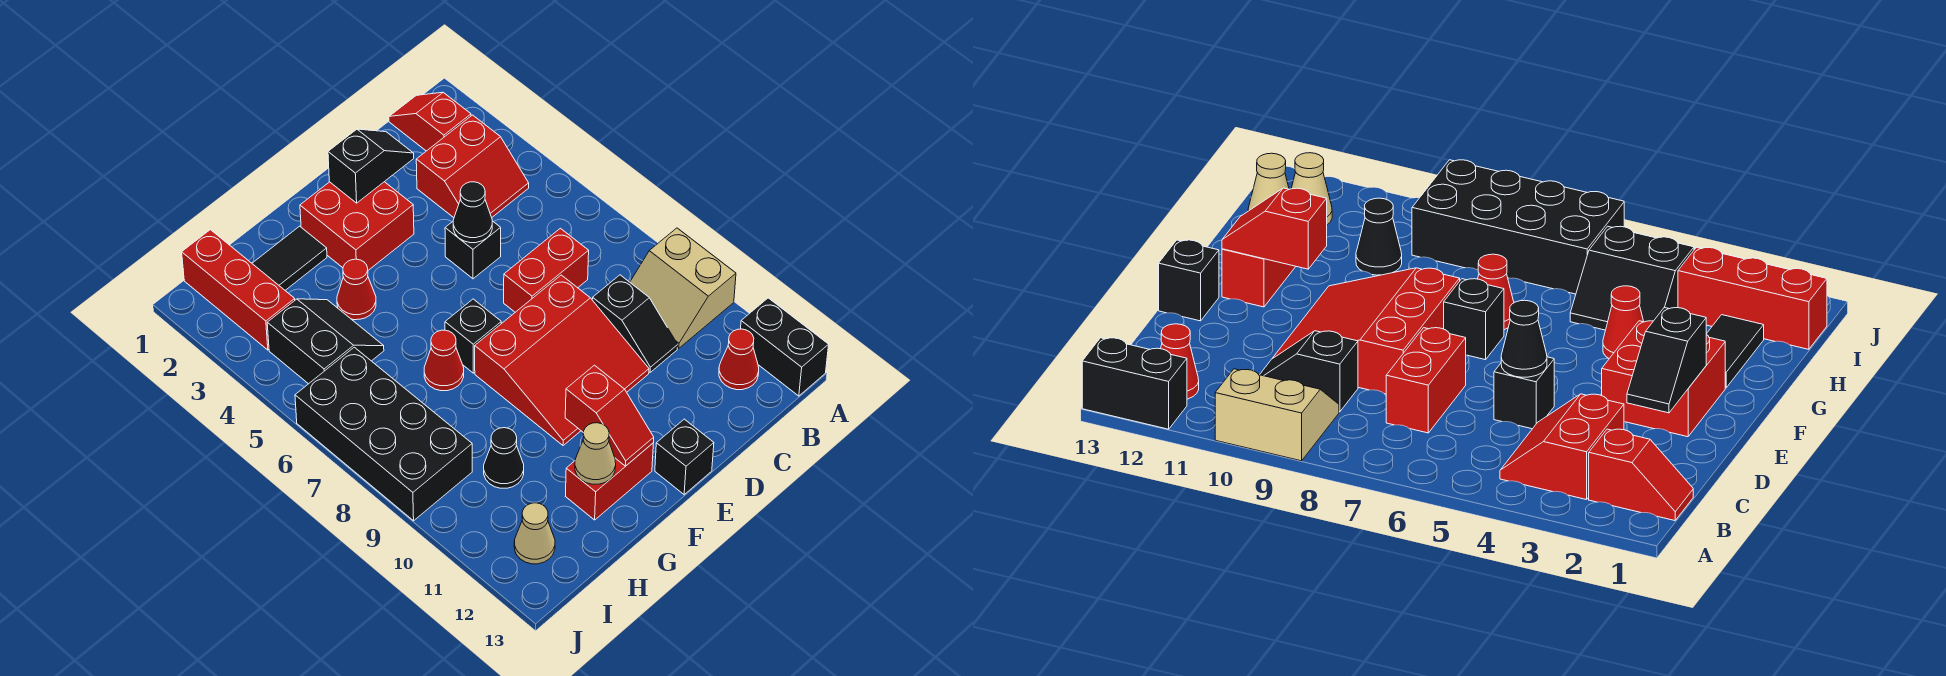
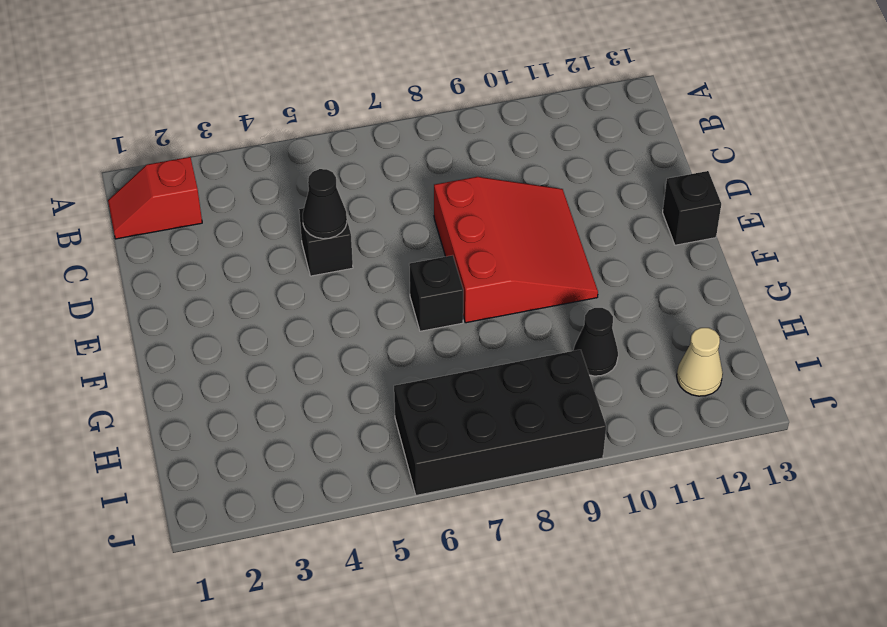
none -> tan 2x2 slope [630,228,736,348]
none -> black 1x2 brick [741,298,829,396]
none -> red 2x2 slope [416,115,529,218]

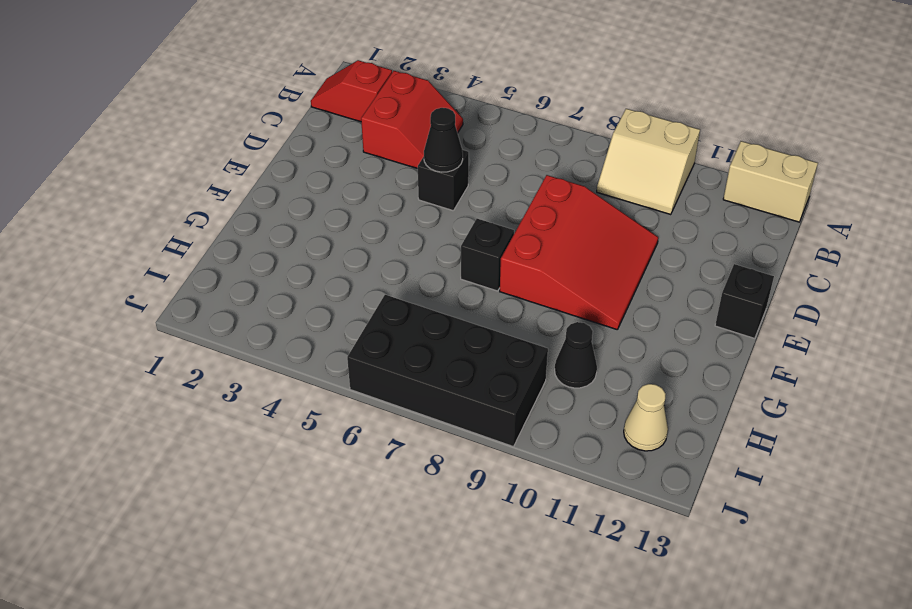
tan 1x2 brick [723,141,818,222] -> black 1x2 brick [741,298,829,396]
none -> red 1x1 cone [719,329,759,390]
none -> red 1x2 brick [504,228,589,312]
none -> black 1x2 slope [592,275,678,372]

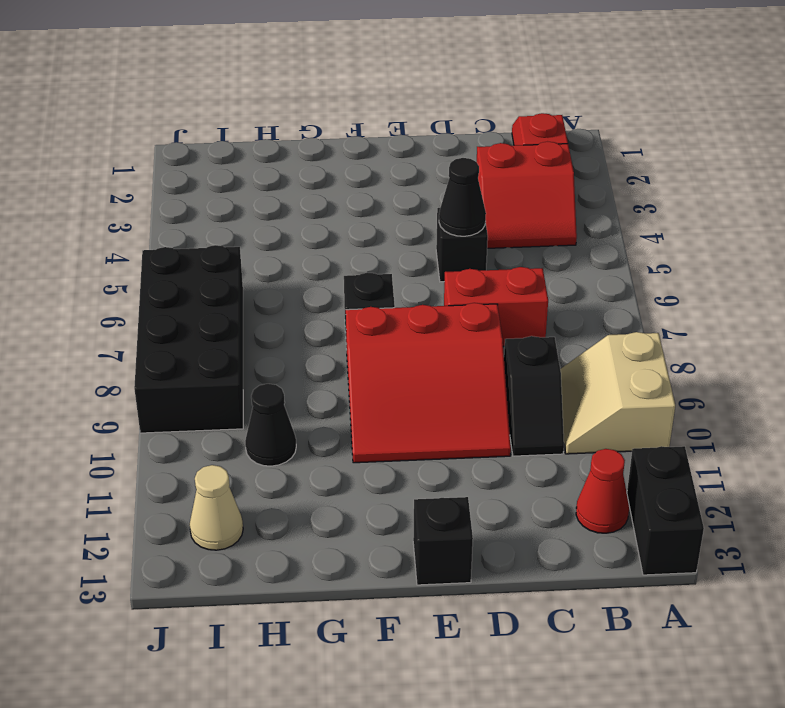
none -> red 2x2 brick [300,182,414,270]
none -> red 1x2 brick [566,443,653,520]
none -> black 1x2 tile [252,226,327,290]

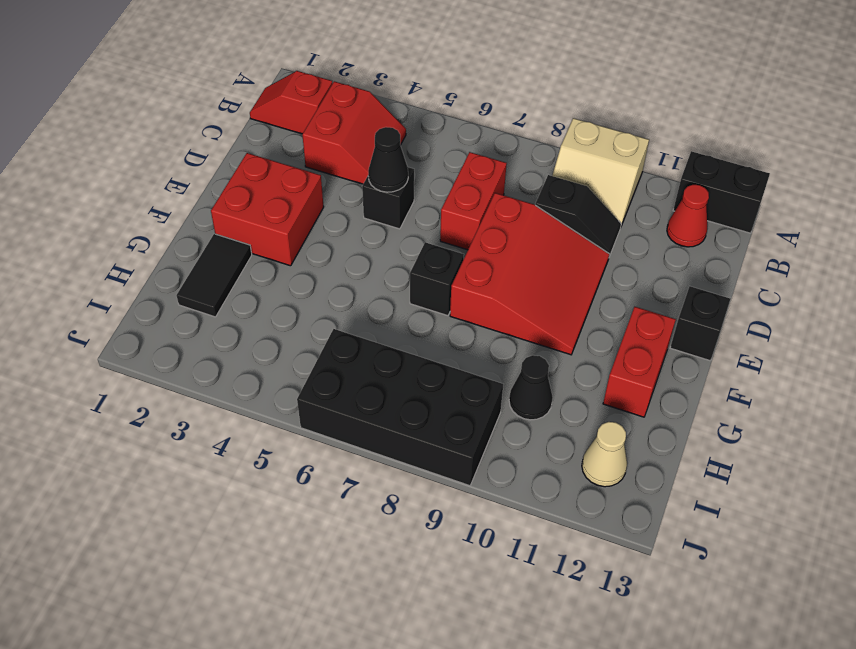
none -> red 1x1 cone [337,259,376,320]
none -> red 1x1 cone [424,330,464,391]
none -> black 2x2 slope [267,299,384,384]

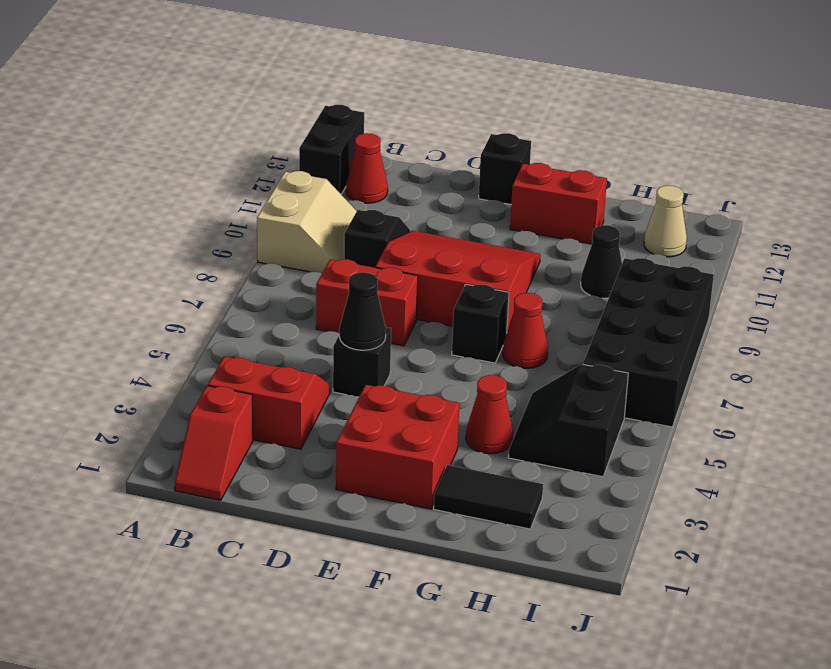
none -> red 1x3 brick [182,230,295,350]
none -> black 1x2 slope [328,129,414,203]
none -> red 1x2 slope [565,365,654,466]

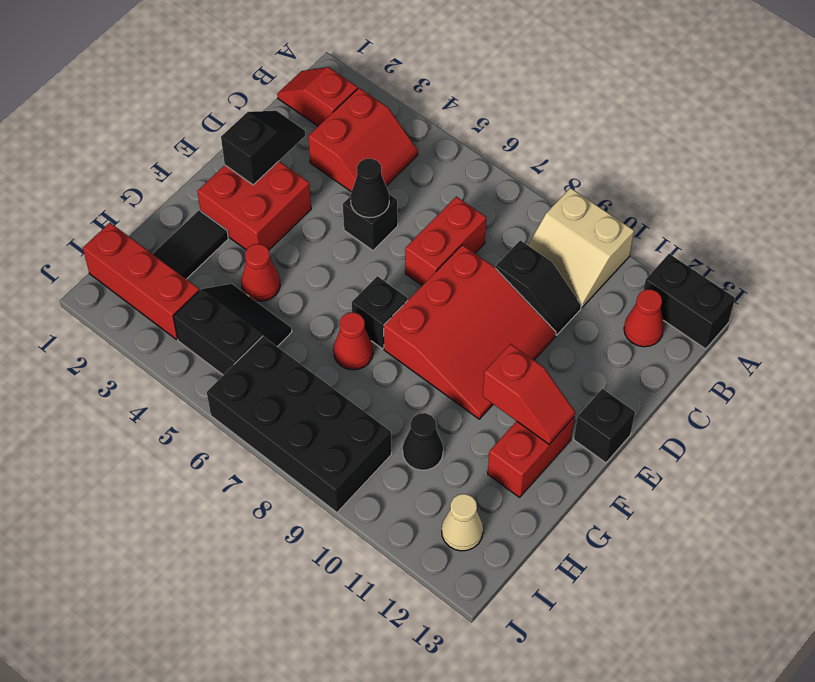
none -> tan 1x1 cone [575,423,616,484]

